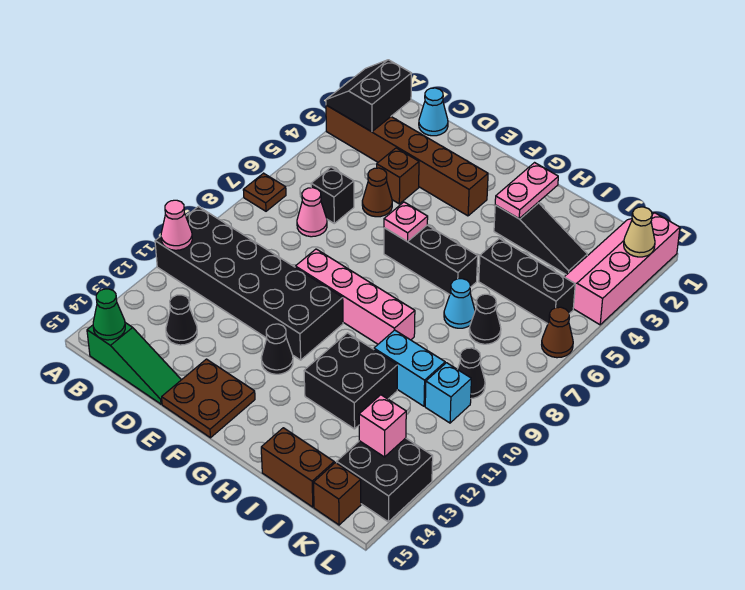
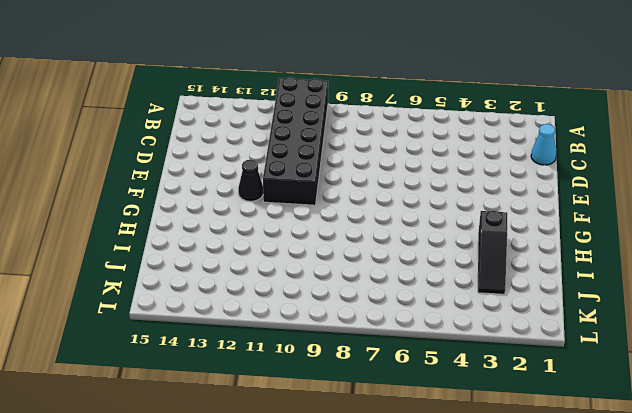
none -> brown 1x6 brick [326,105,488,216]
none -> brown 1x1 plate [243,173,286,211]
none -> green 1x3 slope [87,323,181,404]
none -> black 1x1 brick [311,167,354,223]

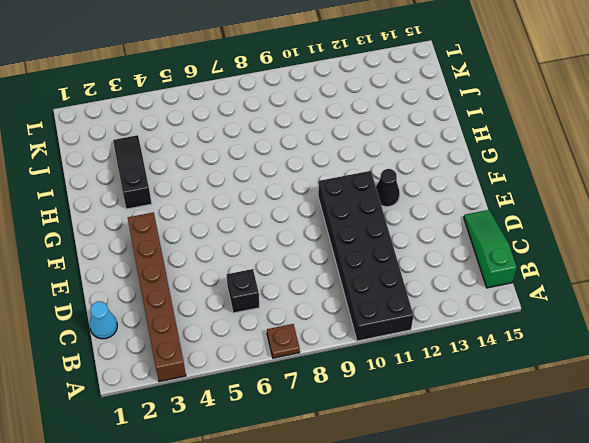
none -> pink 1x1 cone [297,188,327,237]
none -> black 1x1 cone [166,295,197,345]
none -> brown 1x1 brick [377,148,419,204]
none -> brown 1x1 cone [362,168,392,217]

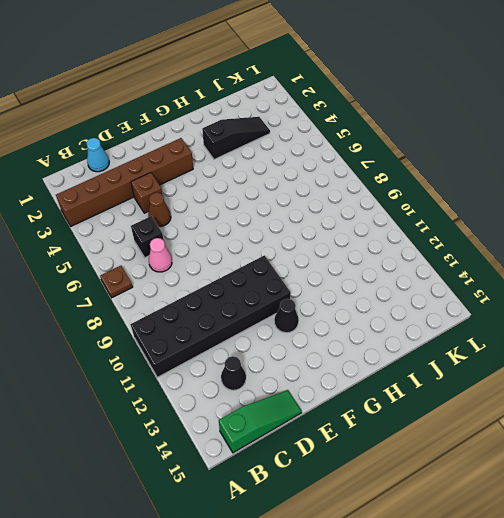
none -> pink 1x4 brick [295,249,415,344]
none -> brown 2x2 plate [162,359,255,438]
none -> black 1x3 brick [384,225,478,295]
none -> black 2x2 brick [304,333,397,429]

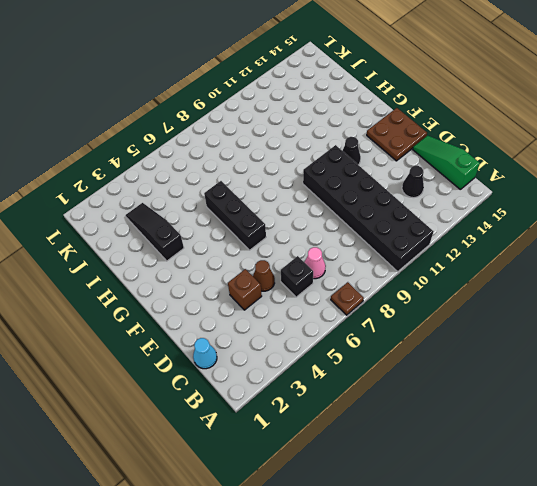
none -> brown 1x6 brick [326,105,488,216]
none -> pink 1x4 brick [295,249,415,344]
none -> black 2x2 brick [304,333,397,429]
none -> black 1x3 brick [479,238,575,324]

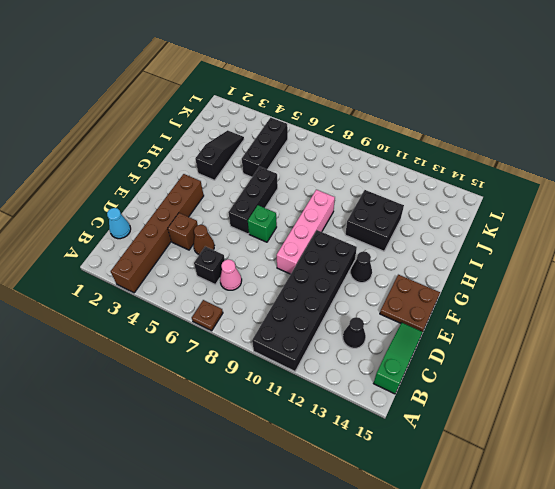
green 1x1 brick [248,205,277,242] -> none
none -> cyan 1x1 cone [444,279,475,328]
none -> cyan 1x2 brick [374,330,445,406]
none -> brown 1x2 brick [261,428,334,507]
none -> black 1x1 cone [469,294,501,344]

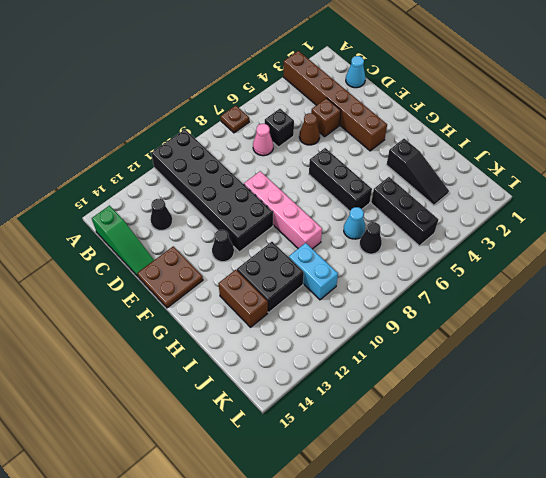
brown 1x2 brick [218,270,268,327] -> brown 1x2 brick moved to [261,428,334,507]
none -> pink 2x4 slope [565,213,680,325]
none -> black 1x1 cone [457,348,485,398]
none -> cyan 1x1 brick [425,363,471,423]
none -> black 2x2 brick [337,438,433,522]

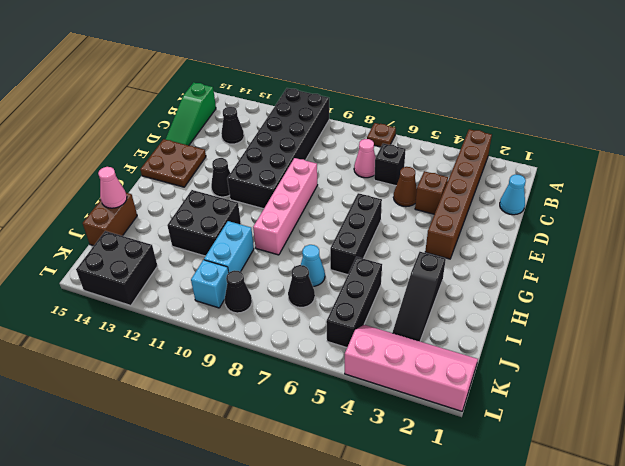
pink 1x1 cone [98,167,127,208] -> pink 1x1 cone moved to [161,200,192,250]
none -> brown 1x1 brick [313,463,361,525]
none -> brown 1x1 cone [542,307,573,358]
none -> black 2x2 slope [326,60,411,132]
none -> green 1x1 cone [93,289,125,340]

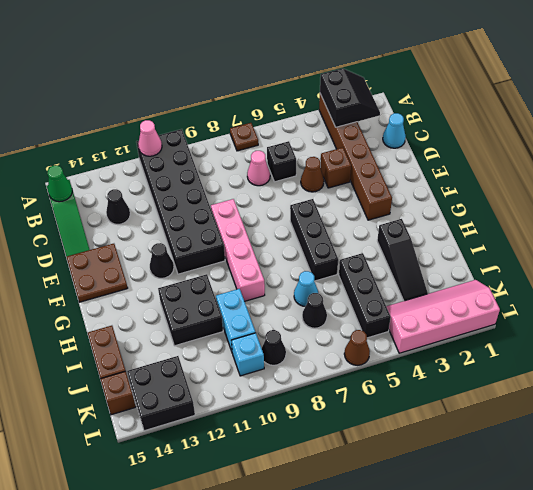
black 2x2 slope [320,68,380,127] -> black 2x2 slope turned to [326,60,411,132]
none -> pink 1x1 plate [384,202,428,242]
none -> pink 1x2 plate [495,163,558,219]
none -> pink 1x1 brick [359,395,406,457]
none -> tan 1x1 cone [624,207,655,257]

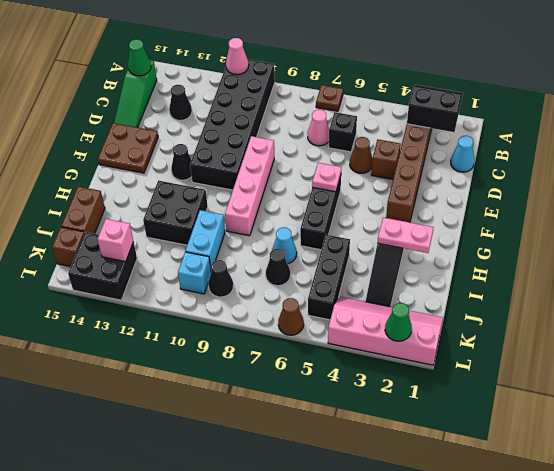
green 1x1 cone [385,303,412,341] -> tan 1x1 cone [624,207,655,257]

